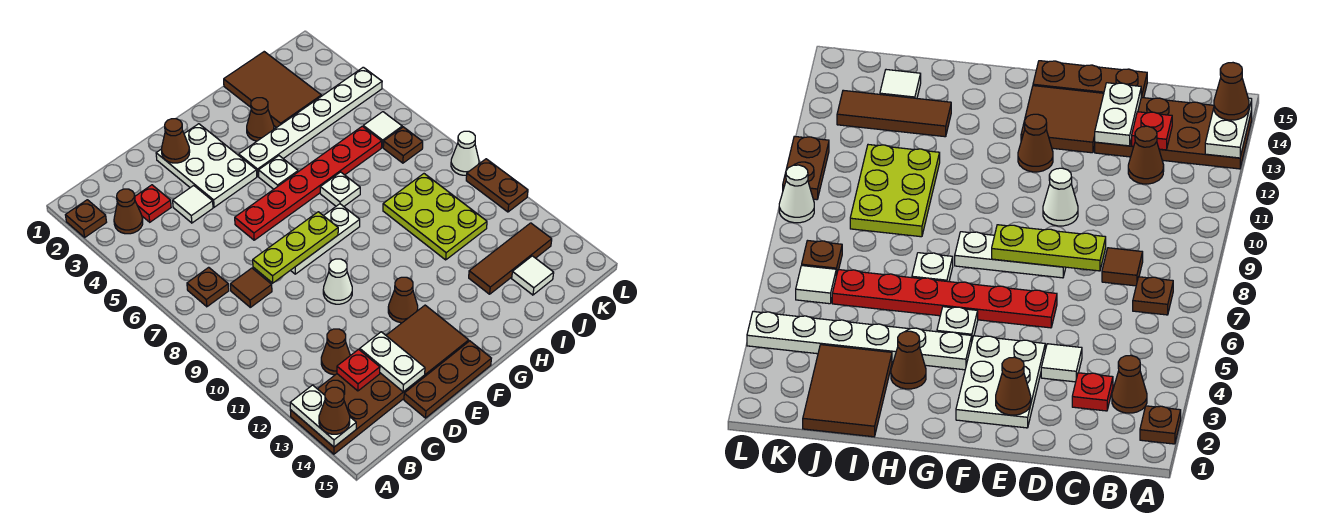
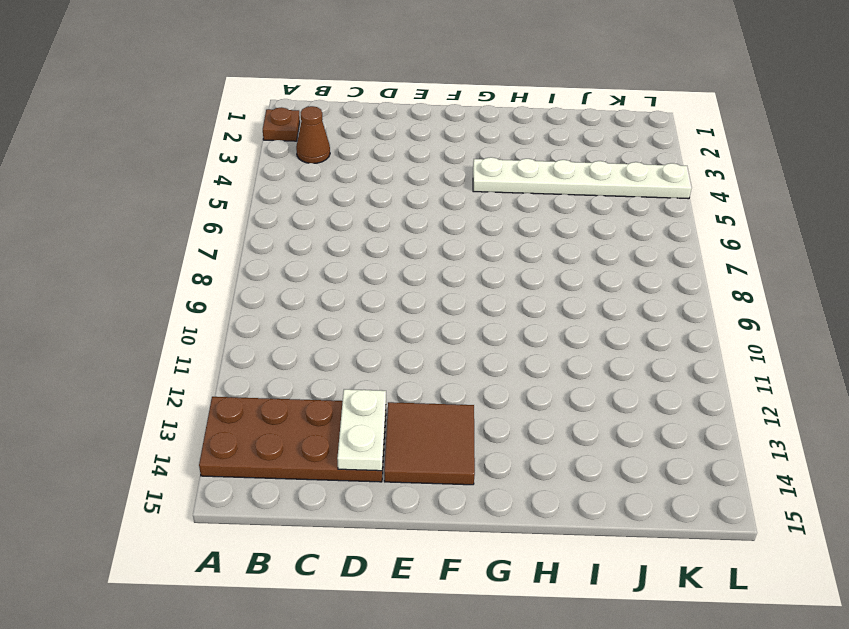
none -> brown 1x1 plate [187,267,229,307]
none -> red 1x1 plate [135,185,171,222]
none -> brown 1x1 tile [230,268,272,307]
none -> brown 1x1 cone [321,329,350,375]

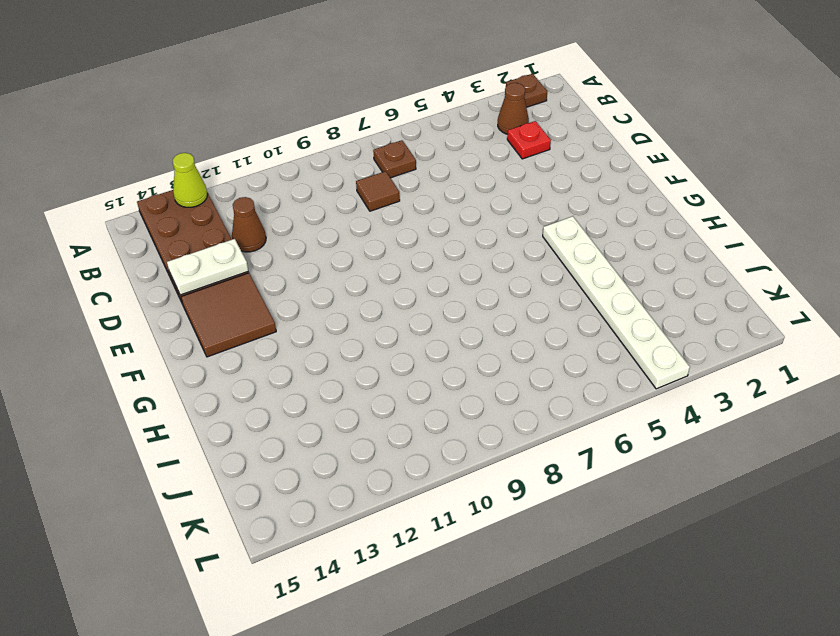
lime 1x1 cone [173,153,208,207] -> white 1x2 plate [290,385,356,447]
none -> white 1x1 tile [173,186,213,223]
none -> brown 1x3 plate [404,341,491,418]
none -> white 2x3 plate [156,124,257,207]
none -> red 1x6 plate [235,126,382,240]

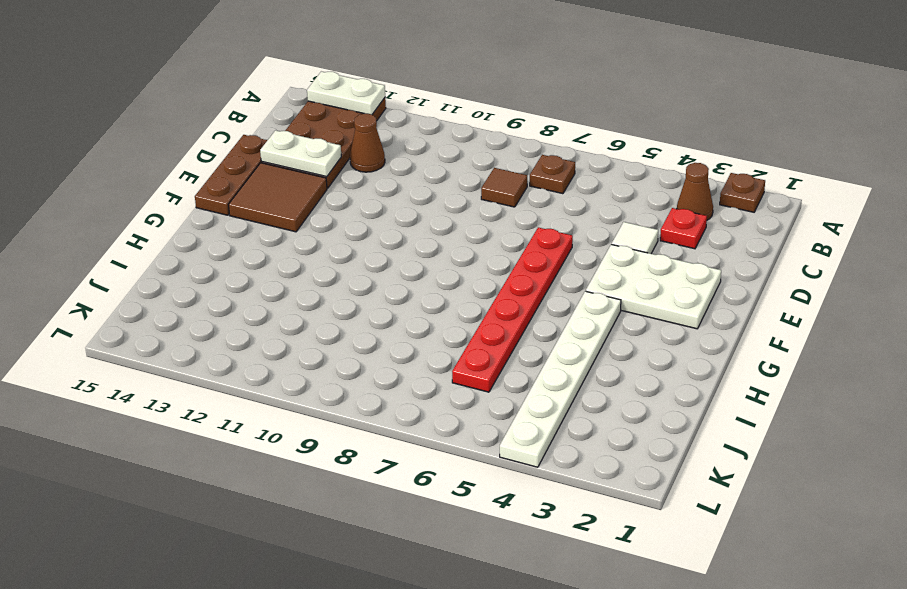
none -> white 1x3 plate [291,204,360,274]
none -> white 1x1 cone [323,259,352,304]
none -> brown 1x1 cone [388,277,418,323]
none -> white 1x1 plate [259,156,298,189]

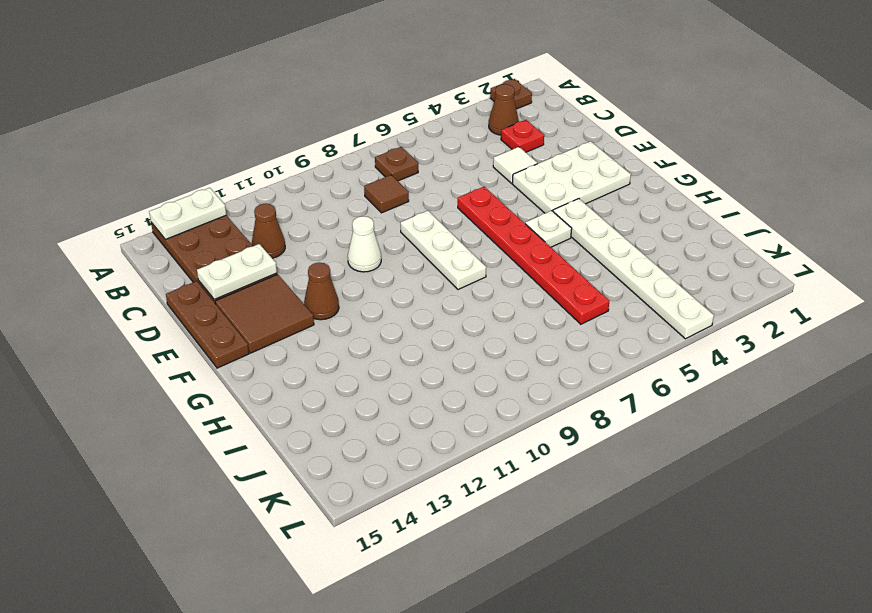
none -> brown 1x1 cone [247,98,274,141]
none -> white 1x1 plate [320,172,360,206]
none -> brown 2x3 tile [224,52,321,128]
none -> lime 2x3 plate [383,174,487,260]

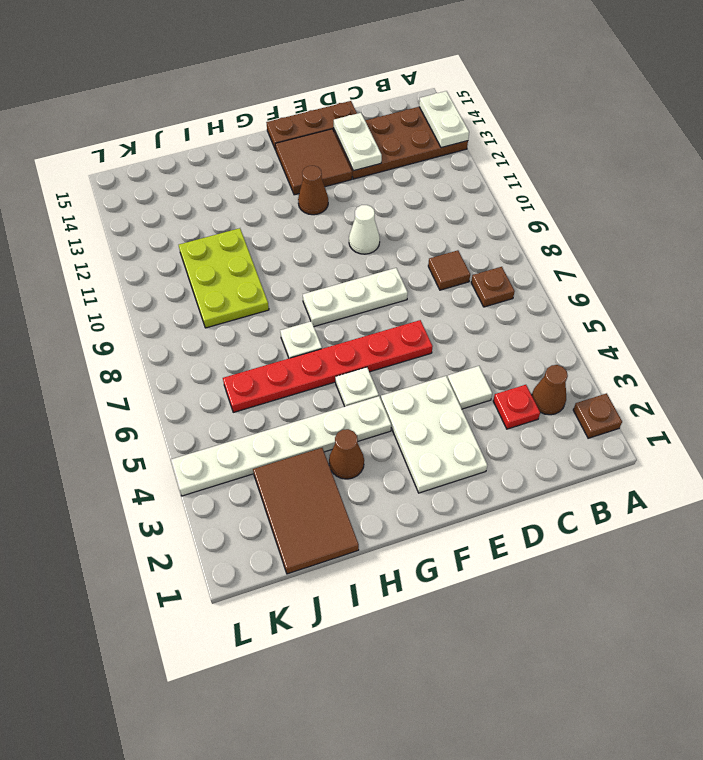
none -> brown 1x1 cone [321,329,350,375]
none -> brown 1x3 tile [469,223,552,294]
none -> white 1x1 tile [512,256,554,295]
none -> white 1x1 tile [363,112,402,147]

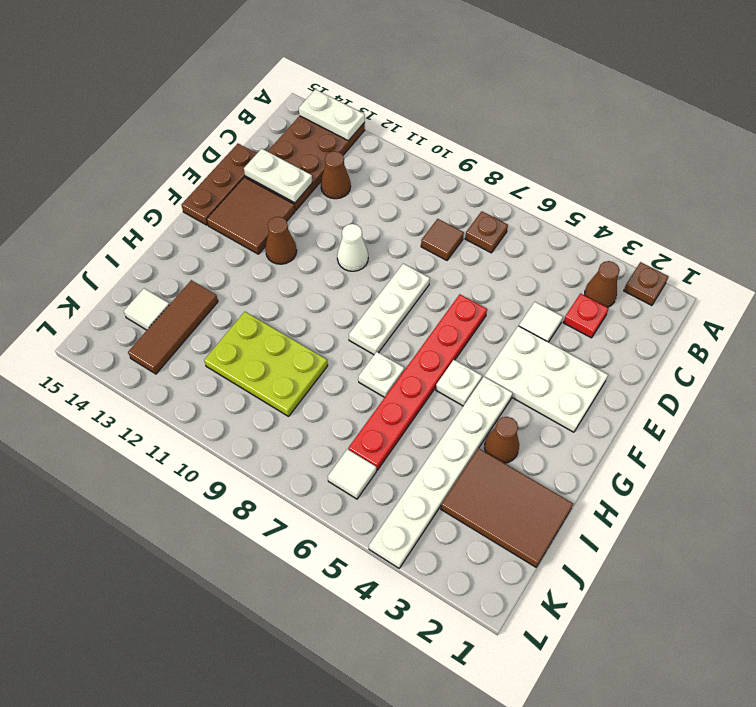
none -> brown 1x1 plate [383,127,423,163]
none -> white 1x1 cone [451,131,479,175]
none -> brown 1x2 plate [466,159,528,212]
none -> red 1x1 plate [337,349,380,391]

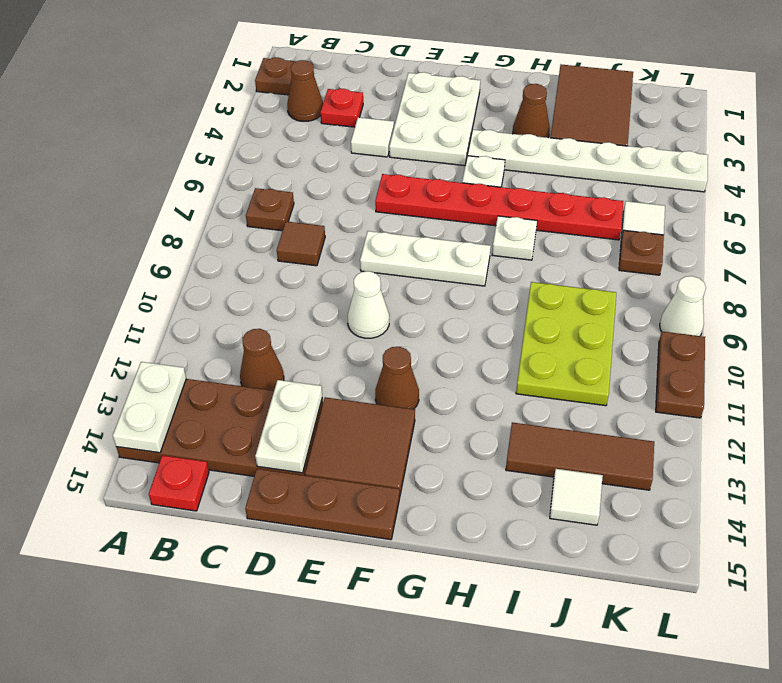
red 1x1 plate [149,455,209,511] -> red 1x1 plate moved to [337,349,380,391]
none -> lime 1x3 plate [253,212,338,283]
none -> brown 1x1 cone [162,119,190,163]
none -> brown 1x1 cone [319,387,350,434]

